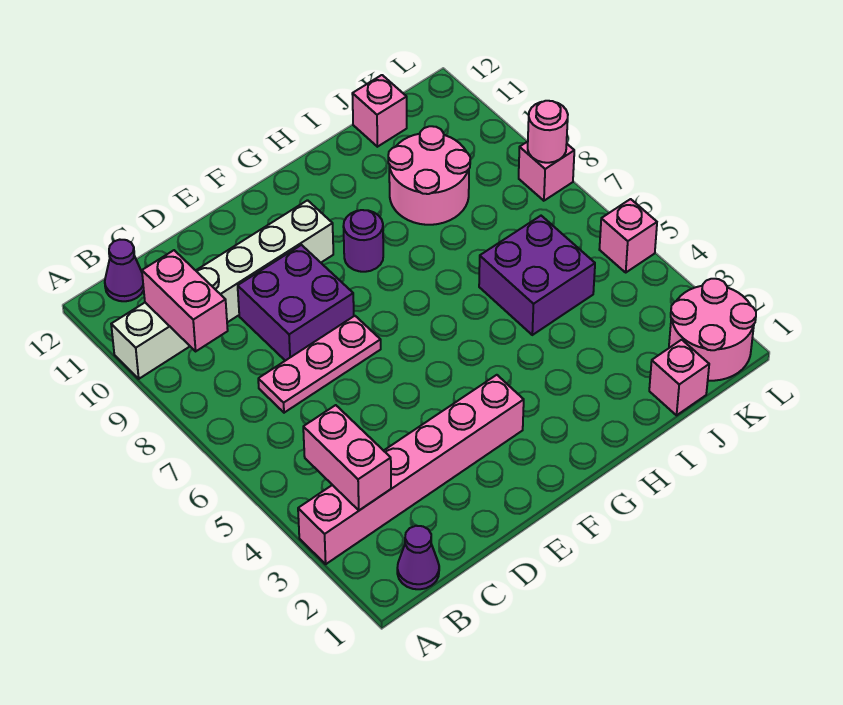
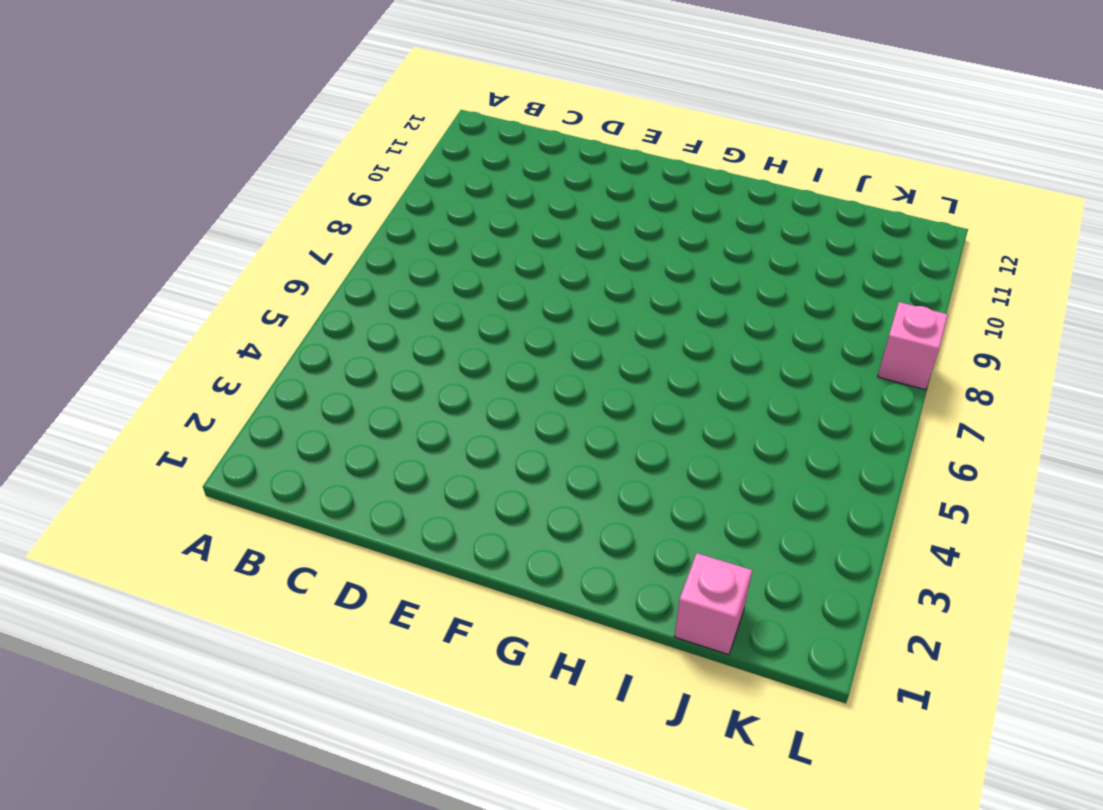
none -> pink 1x6 brick [298,375,524,564]
none -> white 1x6 brick [111,200,333,379]
none -> purple 1x1 cone [397,526,439,589]

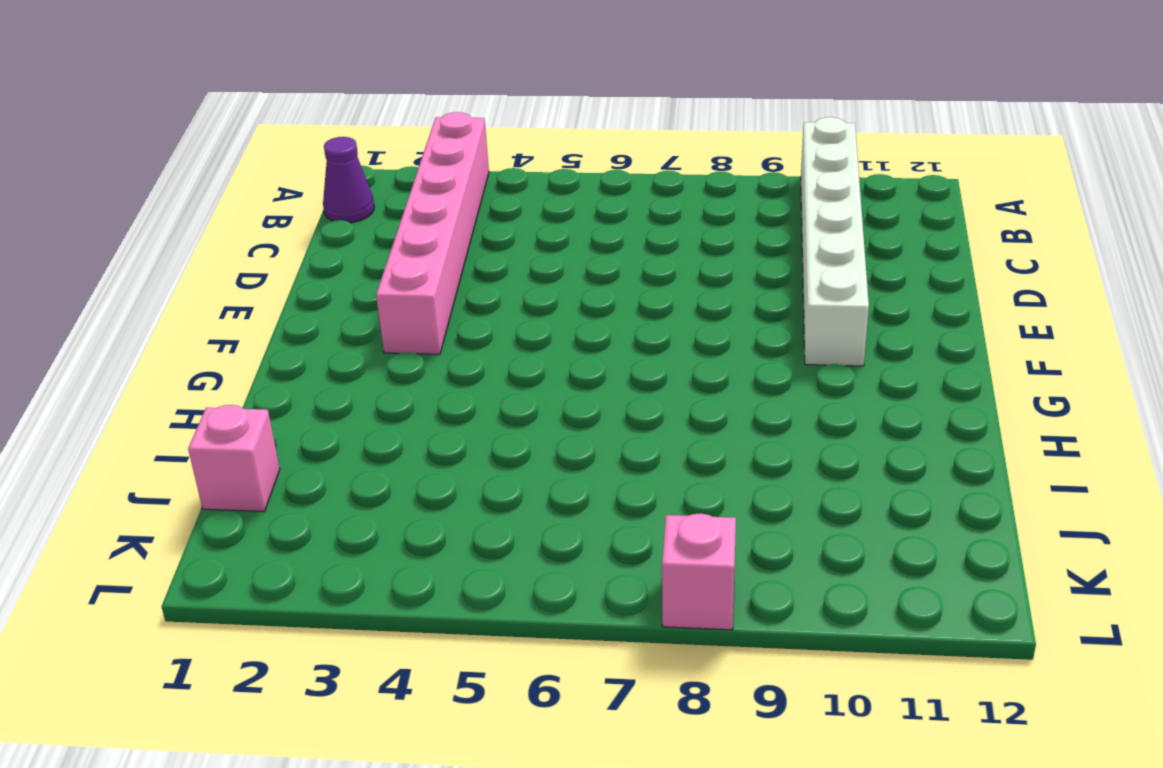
none -> purple 1x1 cone [105,240,144,301]
none -> pink 1x3 plate [258,316,381,413]
none -> purple 2x2 brick [238,245,354,361]

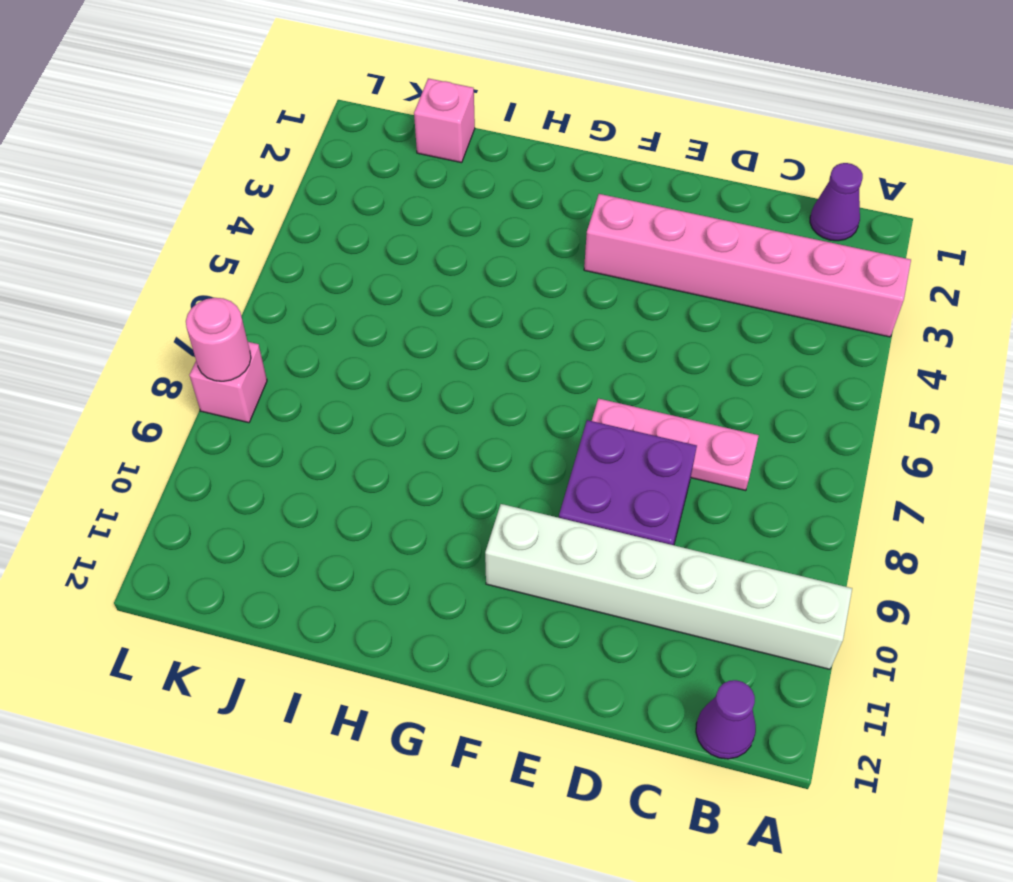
none -> purple 1x1 round brick [343,210,383,272]
none -> purple 2x2 brick [479,216,595,335]
none -> pink 2x2 round brick [388,126,470,225]

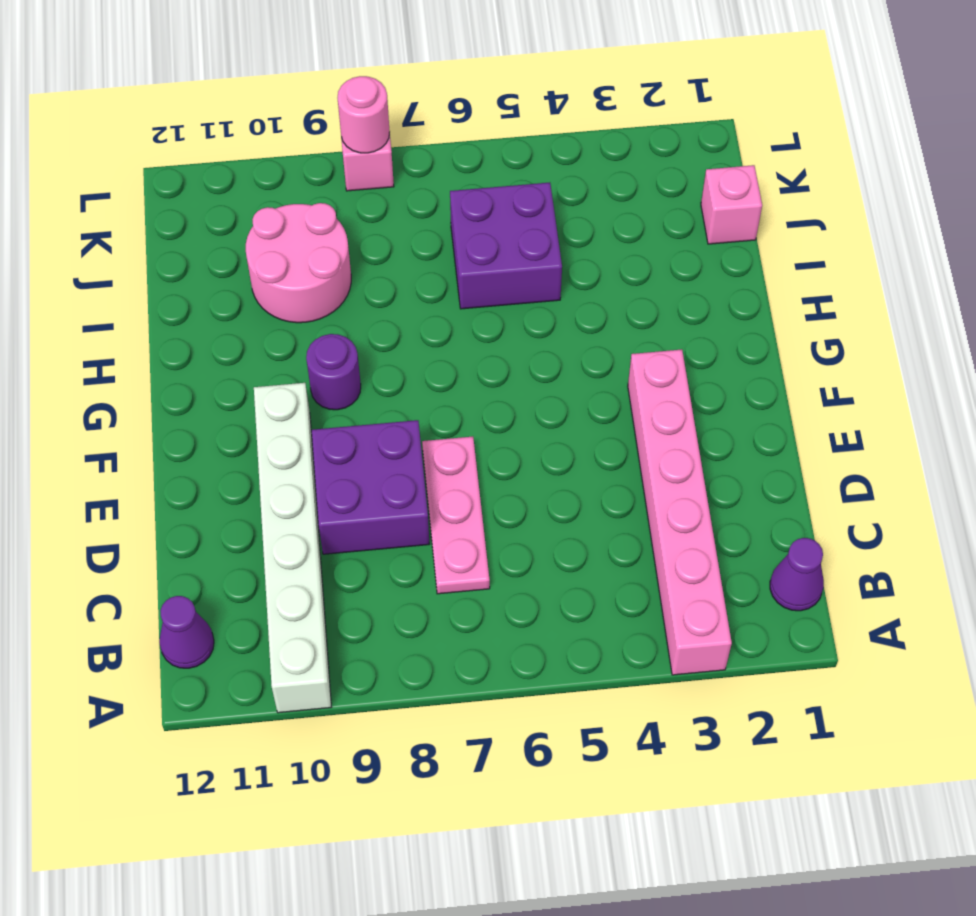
none -> pink 1x1 brick [352,75,407,147]
none -> pink 2x2 round brick [669,279,756,381]
none -> pink 1x1 brick [599,199,657,272]

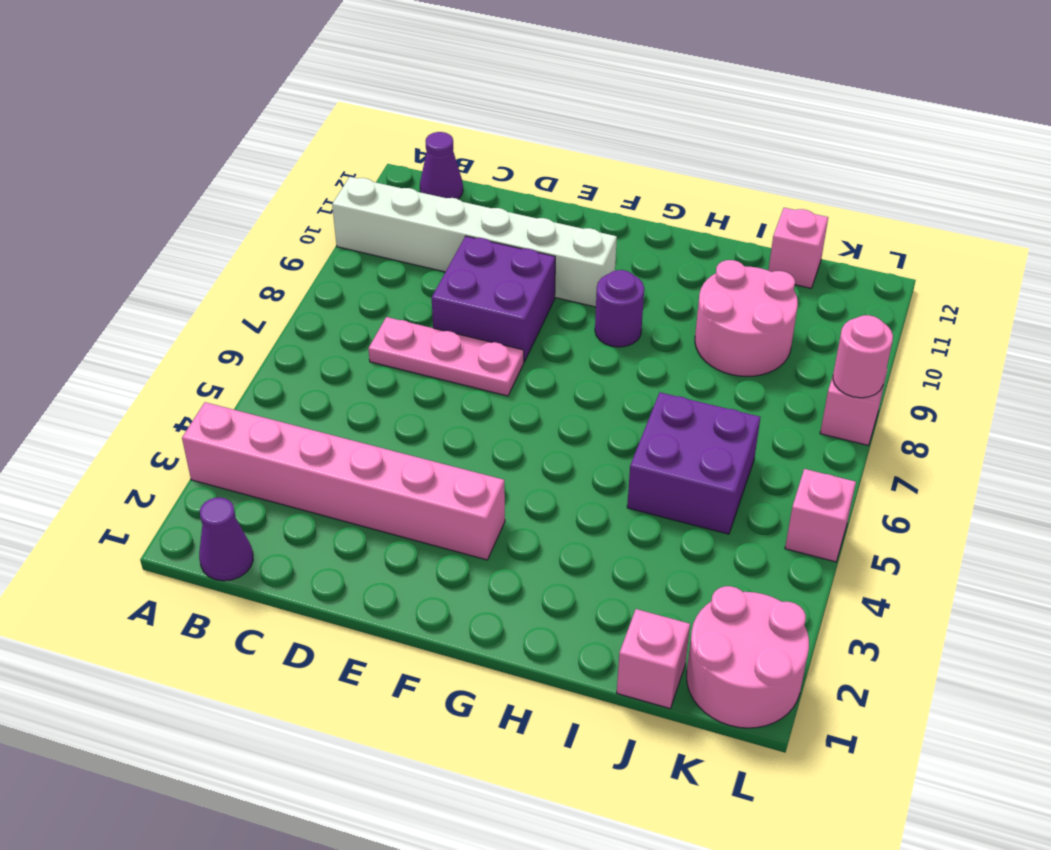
none -> pink 1x2 brick [303,405,391,510]
none -> pink 1x2 brick [142,250,228,351]

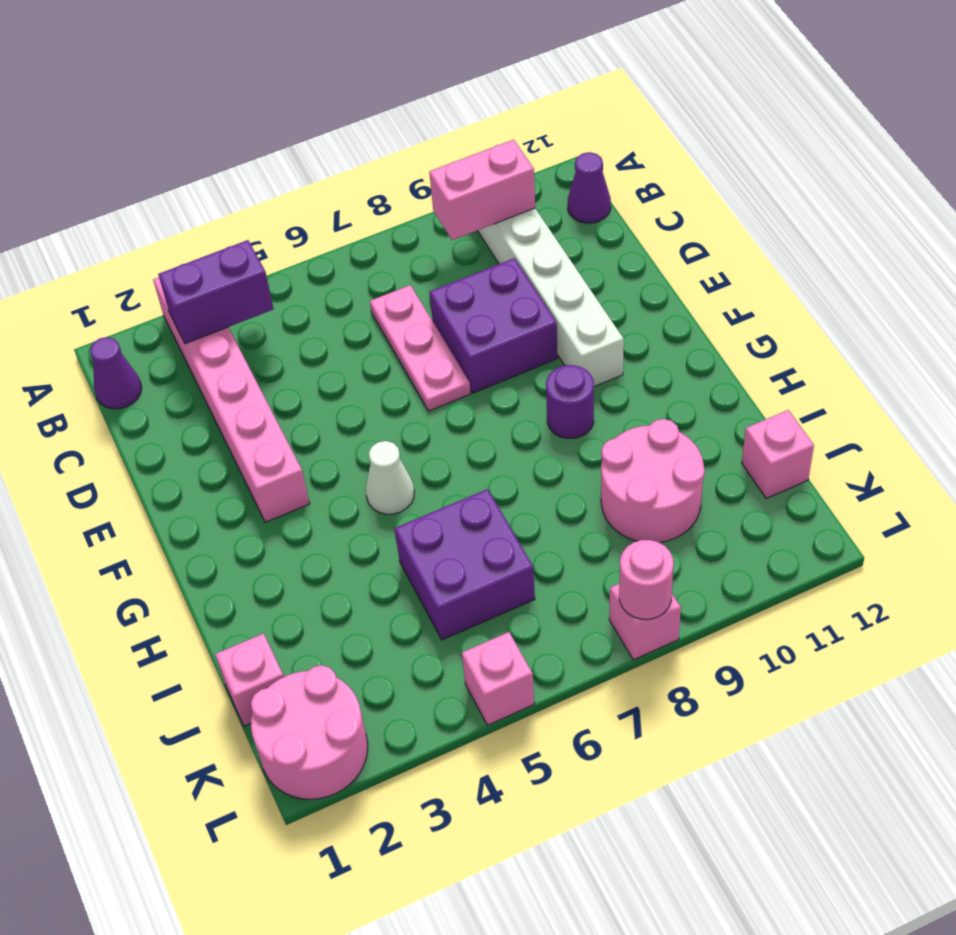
purple 1x2 brick [158,240,274,344] -> pink 1x2 brick [303,405,391,510]
white 1x1 cone [366,441,414,514] -> none

